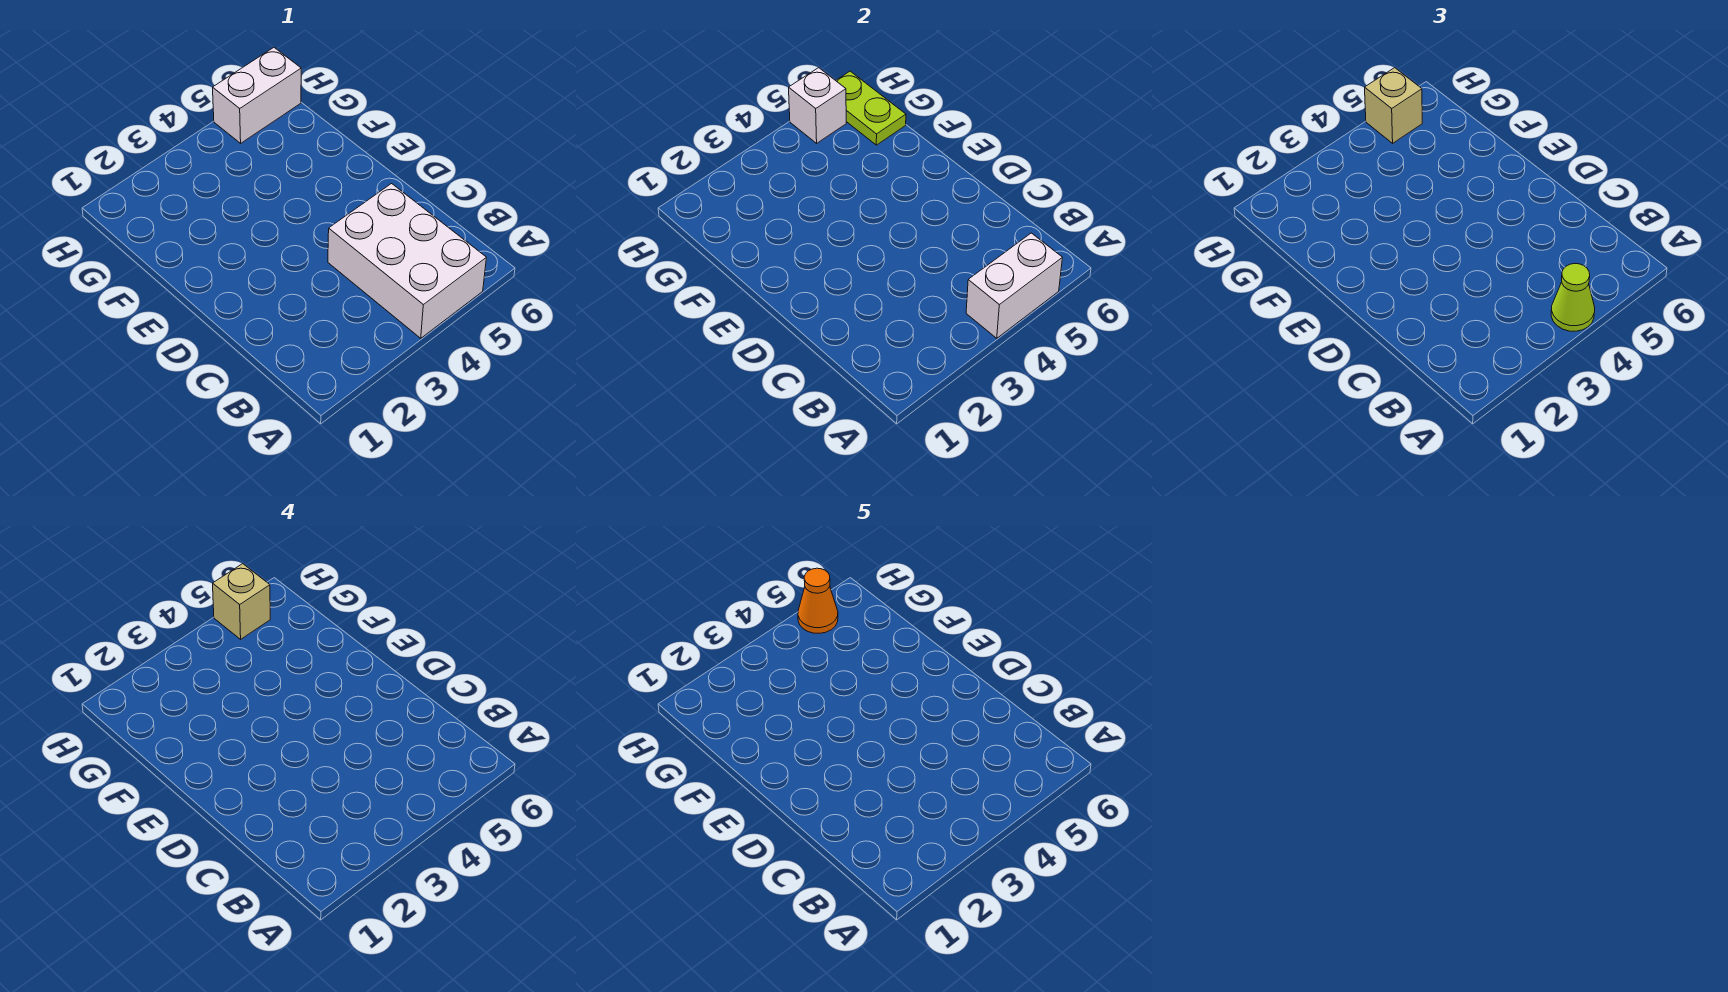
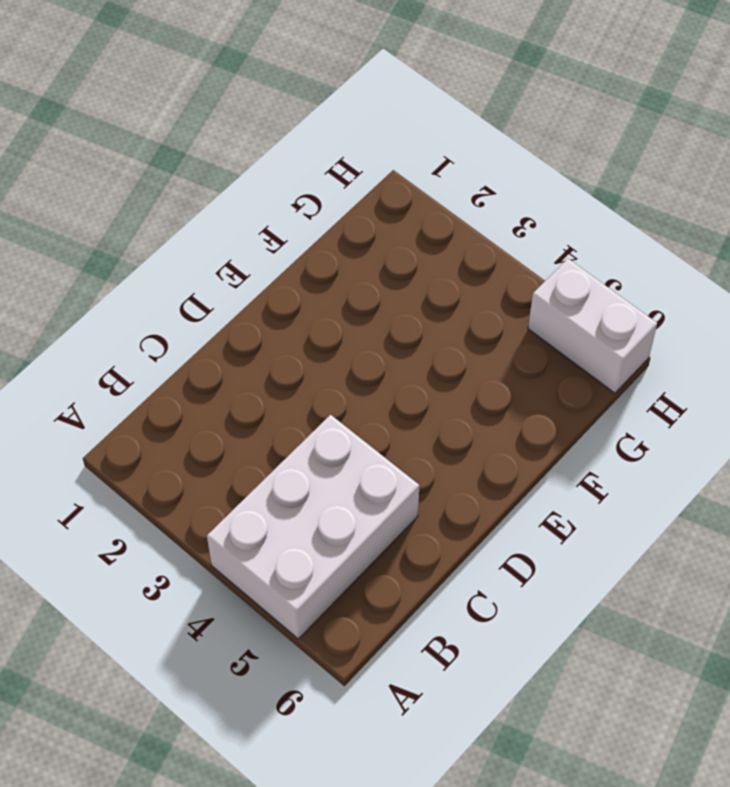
none -> white 1x2 brick [966,233,1062,338]
none -> lime 1x2 plate [836,71,906,145]

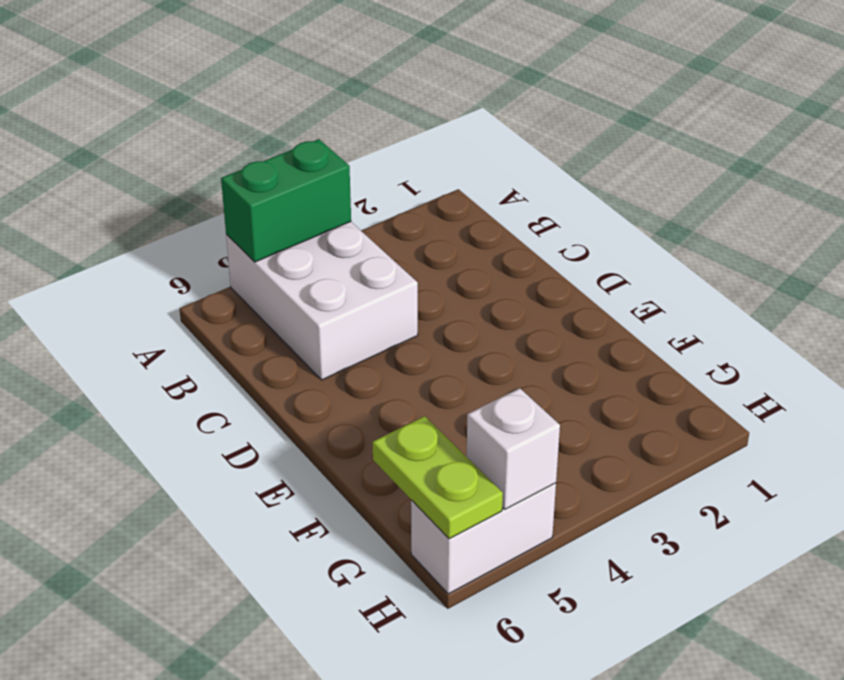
green 1x2 brick [221,139,351,262] -> white 1x2 brick [966,233,1062,338]
none -> lime 1x1 cone [1551,263,1595,331]
none -> tan 1x1 brick [1365,68,1422,143]

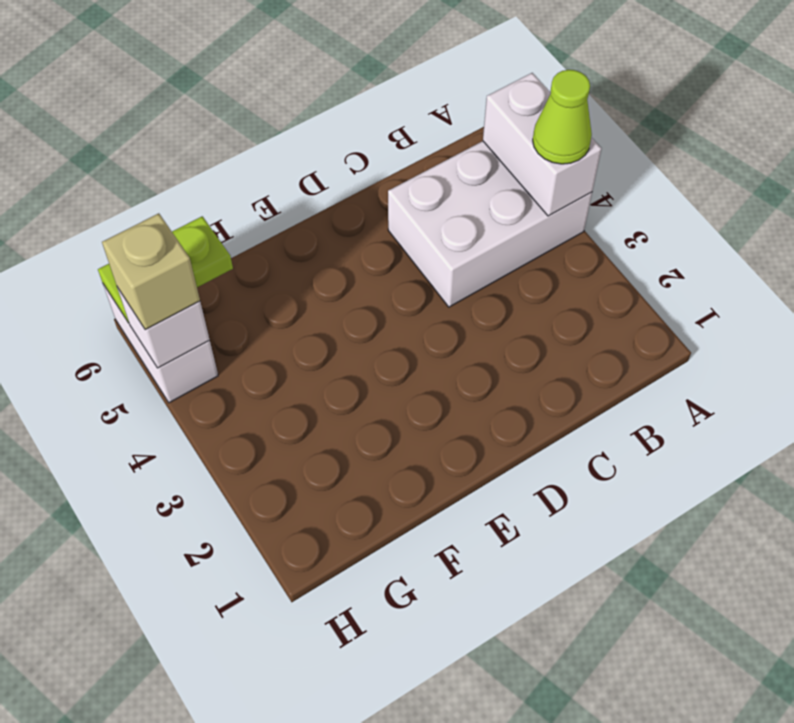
none -> tan 1x1 brick [213,564,270,639]
none -> orange 1x1 cone [798,568,838,633]

